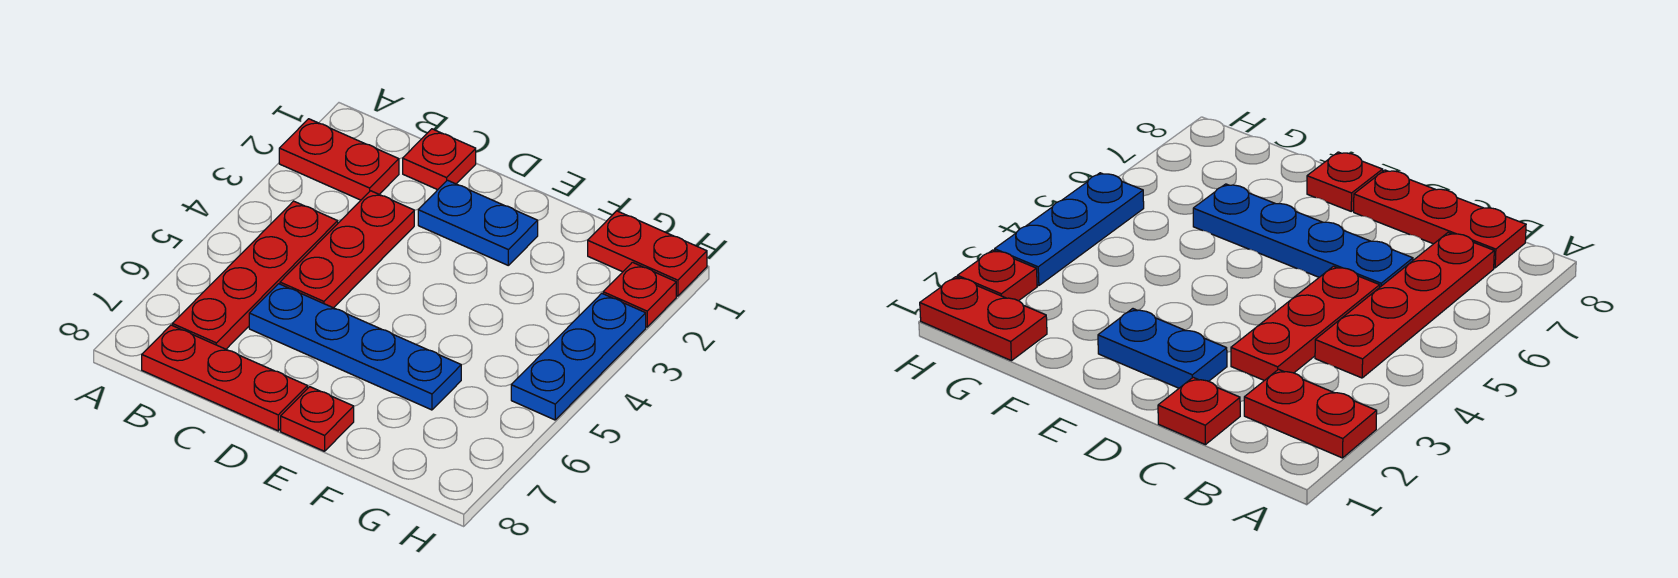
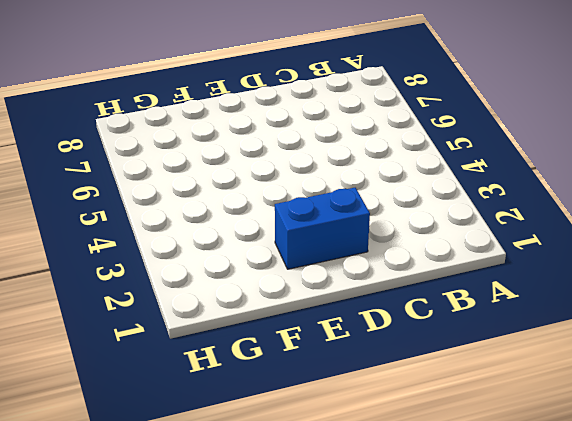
blue 1x2 brick [275,188,370,269] -> blue 1x2 plate [418,180,538,265]
none -> red 1x2 plate [279,119,399,200]
none -> red 1x4 plate [172,201,338,349]

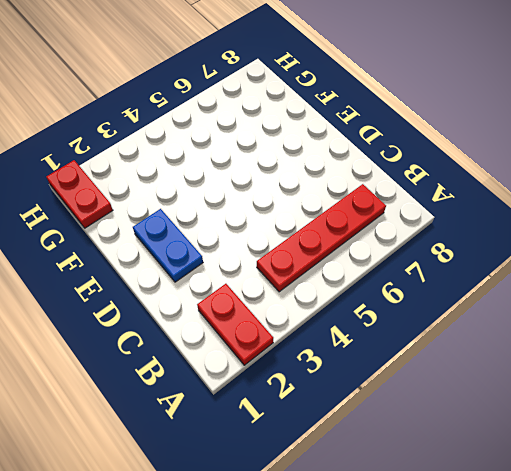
none -> red 1x3 plate [142,325,308,431]
none -> red 1x1 plate [403,129,476,190]

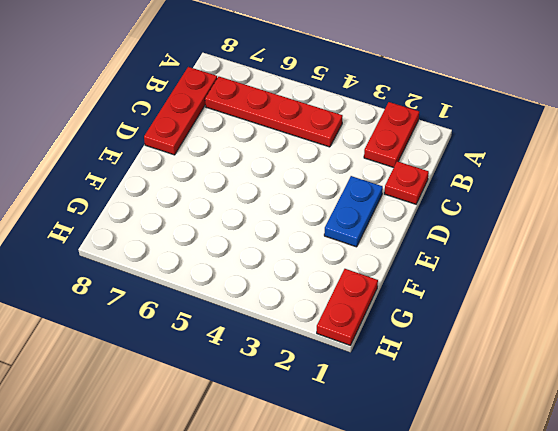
none -> red 1x3 plate [280,191,414,308]
none -> blue 1x4 plate [249,284,461,410]

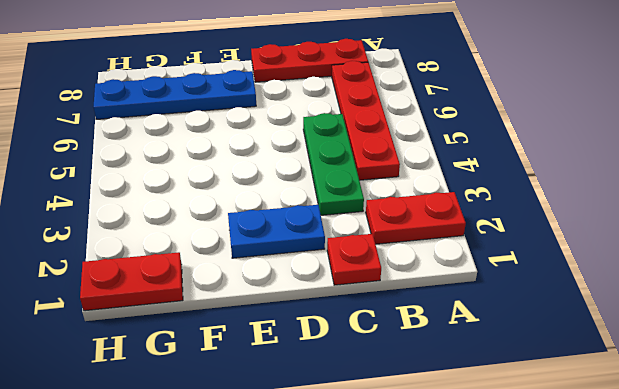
green 1x3 plate [303,113,364,215] -> red 1x3 plate [280,191,414,308]
blue 1x4 plate [94,70,256,119] -> blue 1x4 plate moved to [249,284,461,410]
none -> red 1x1 plate [281,387,354,451]
none -> red 1x1 plate [603,262,676,327]

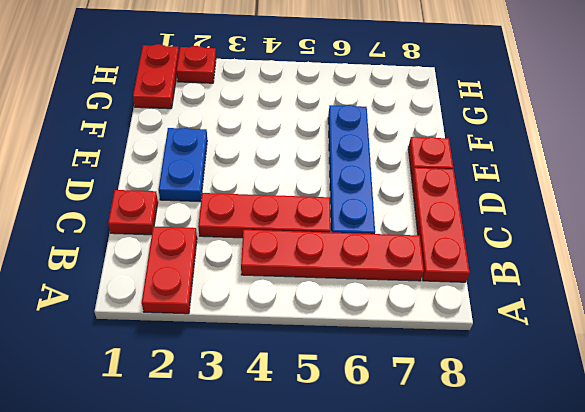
none -> blue 1x3 plate [511,293,646,420]

